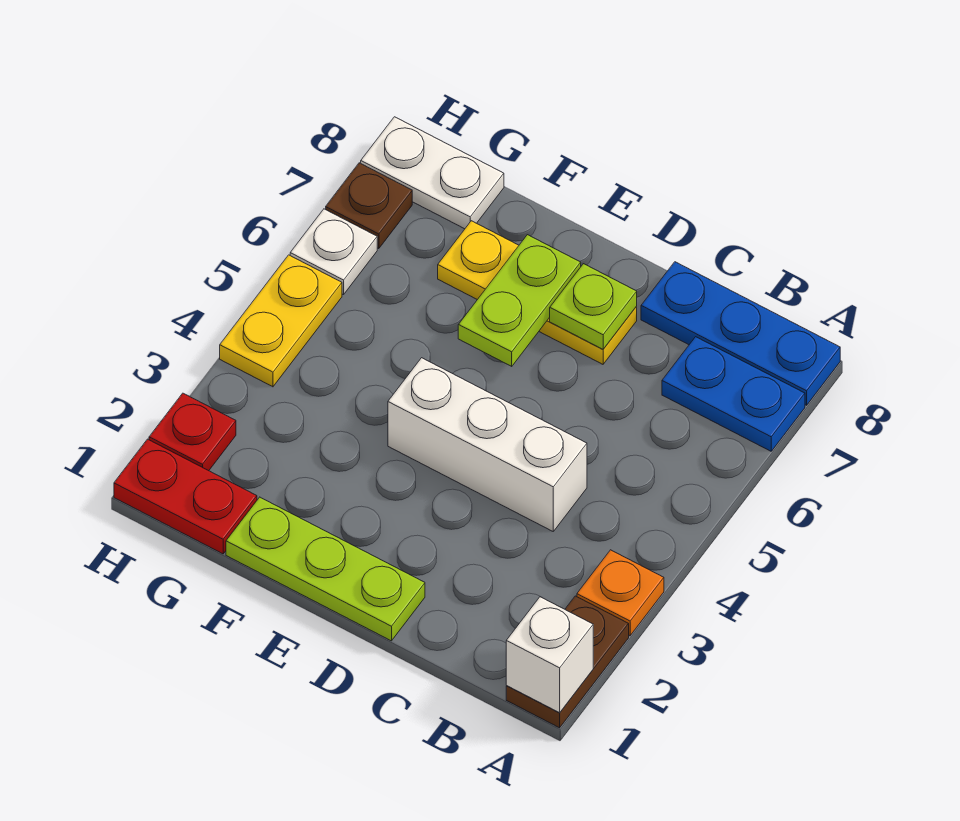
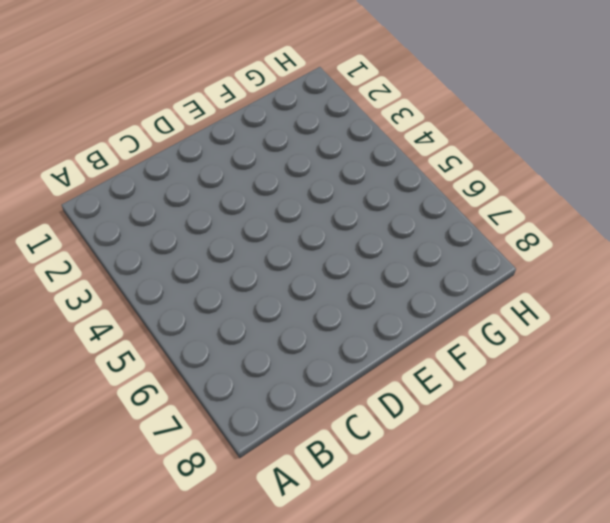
none -> brown 1x2 plate [506,596,629,728]
none -> orange 1x1 plate [577,550,664,636]
none -> blue 1x2 plate [662,337,805,451]

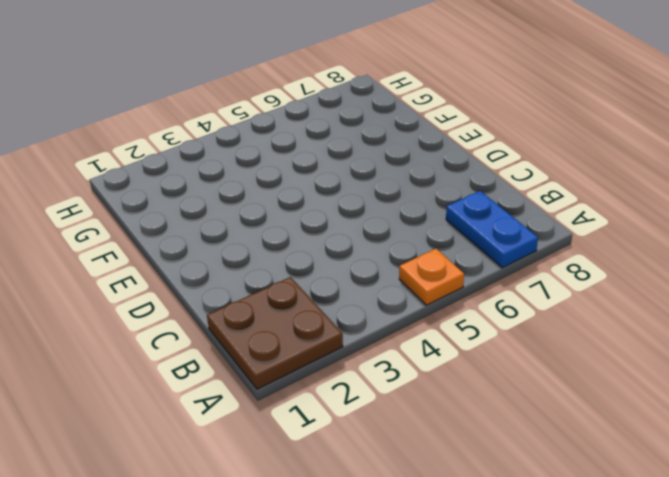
brown 2x2 plate [207,277,343,389] -> brown 1x2 plate [506,596,629,728]
orange 1x1 plate [399,249,464,305] -> orange 1x1 plate moved to [577,550,664,636]
none -> blue 1x3 plate [641,262,840,405]
none -> white 1x3 brick [388,358,587,531]
none -> lime 1x3 plate [226,497,425,641]

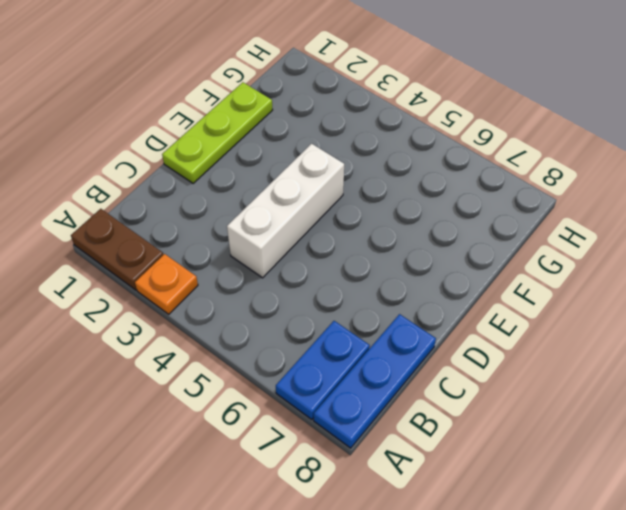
none -> yellow 1x3 plate [438,221,637,364]
none -> red 1x2 plate [114,439,257,554]
none -> white 1x2 plate [361,117,504,229]

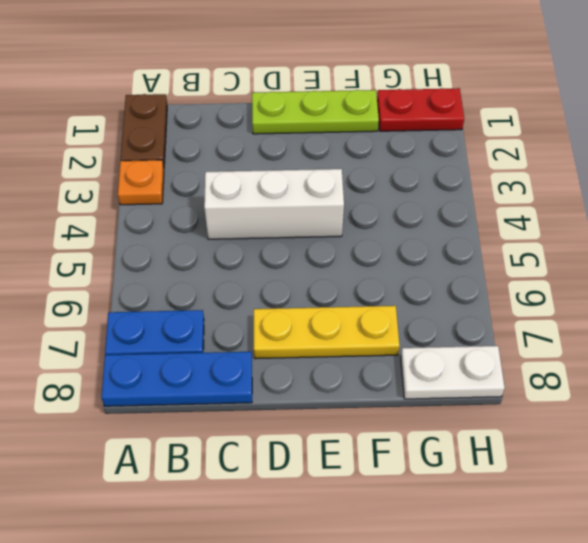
none -> red 1x1 plate [149,393,236,471]
none -> yellow 1x2 plate [220,255,342,387]
none -> white 1x1 plate [290,209,377,295]

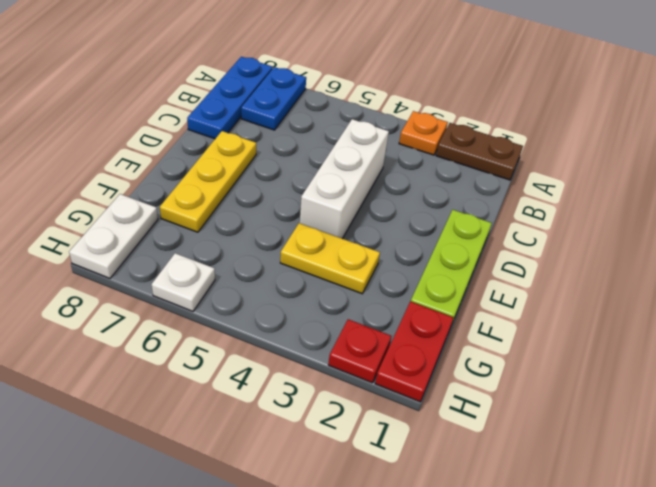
yellow 1x2 plate [280,223,380,294] -> yellow 1x2 plate moved to [220,255,342,387]
none -> brown 1x1 plate [326,163,412,249]
none -> white 1x1 brick [506,597,593,713]
none -> lime 1x1 plate [550,264,637,349]

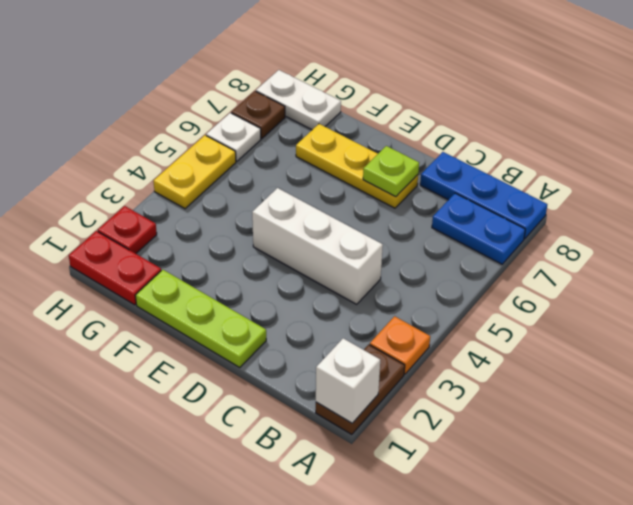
none -> lime 1x2 plate [458,235,581,366]

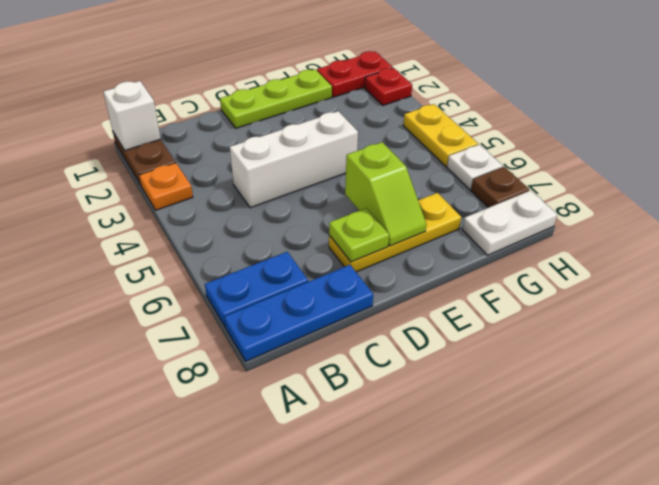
lime 1x2 slope [345,142,427,246] -> lime 1x2 plate [458,235,581,366]

